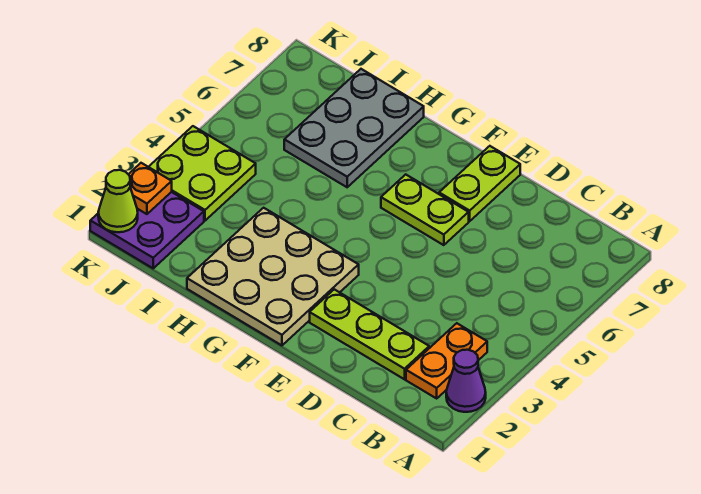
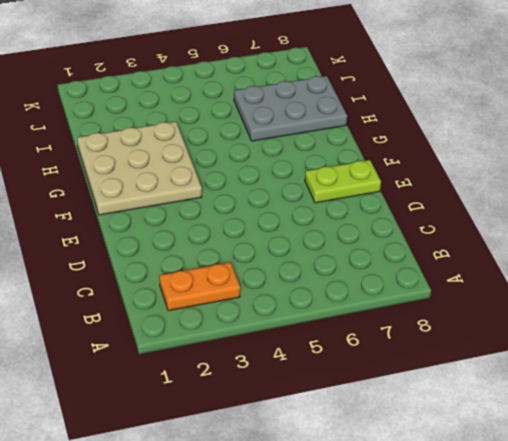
none -> purple 1x1 cone [446,350,486,412]
none -> lime 1x3 plate [310,289,429,379]

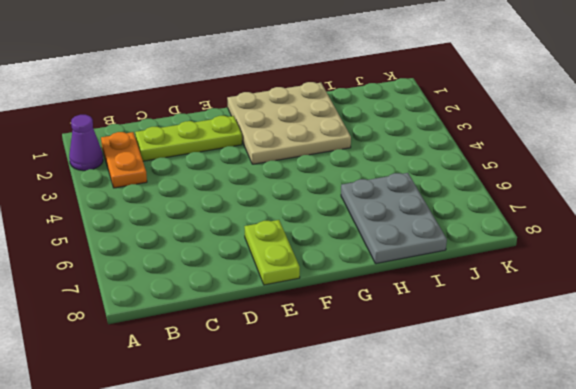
none -> lime 1x2 plate [381,174,469,245]
none -> purple 2x2 plate [90,192,204,268]

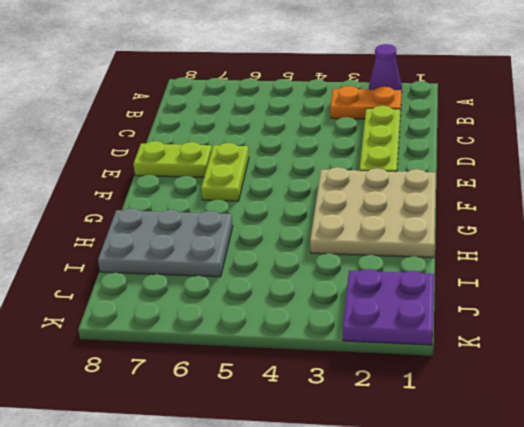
none -> lime 2x2 plate [149,126,256,221]
none -> lime 1x1 cone [98,170,138,232]

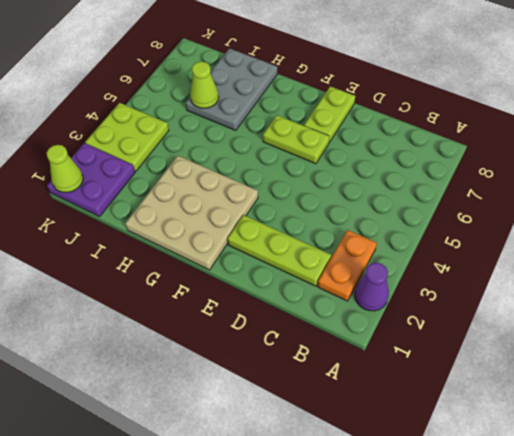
lime 1x1 cone [190,62,219,108] -> none
none -> orange 1x1 plate [128,163,172,214]

